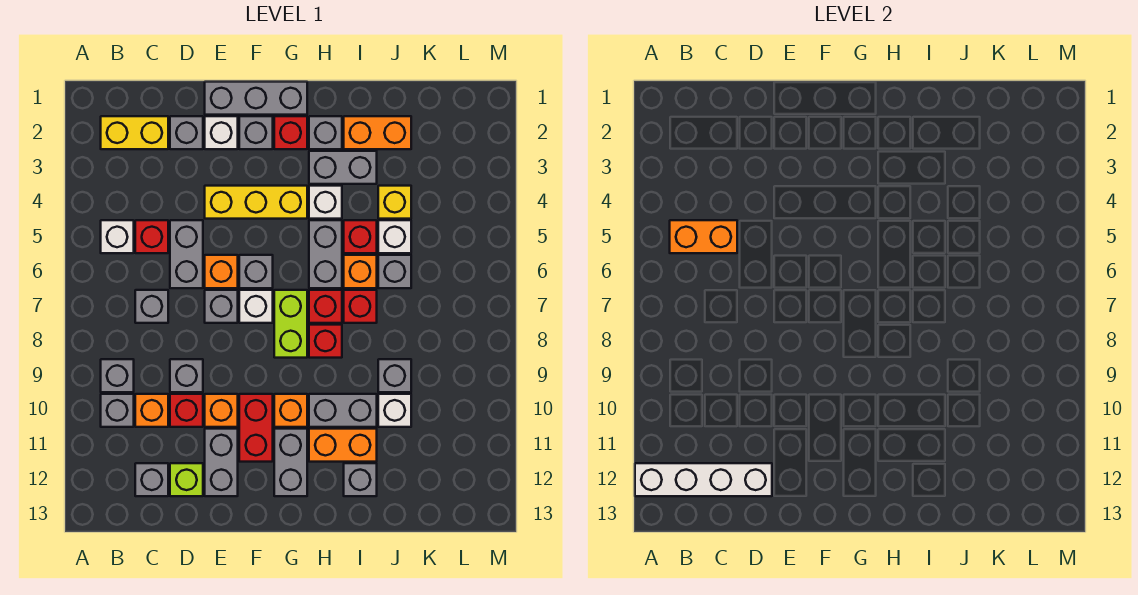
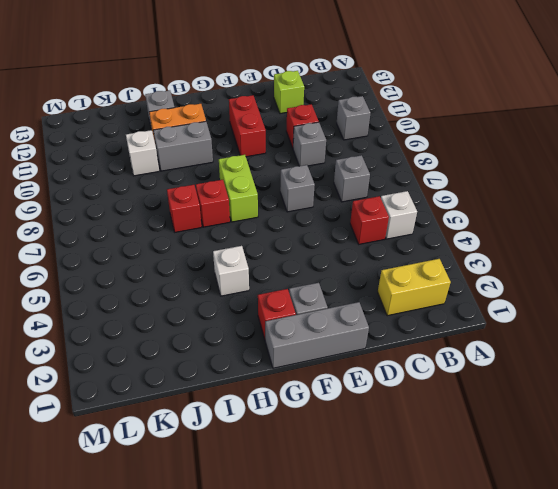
none -> grey 1x1 brick [101,359,134,392]
none -> orange 1x1 brick [135,394,168,427]
none -> grey 1x1 brick [135,463,168,496]
none -> grey 1x1 brick [170,116,203,149]

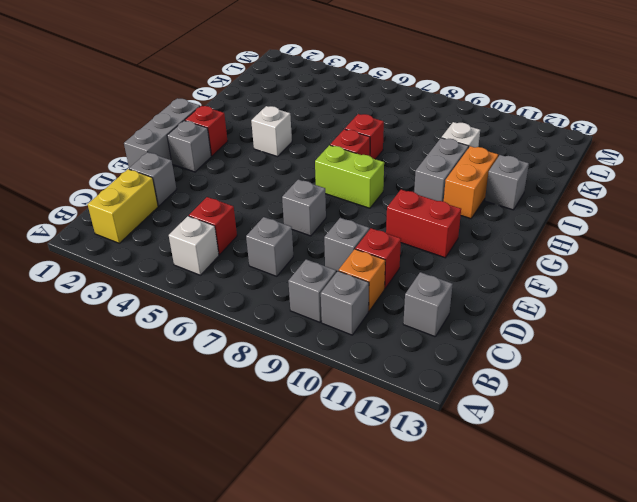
none -> grey 1x2 brick [170,220,203,288]
none -> lime 1x1 brick [170,463,203,496]
none -> white 1x1 brick [205,116,238,149]
none -> yellow 1x3 brick [205,186,307,219]

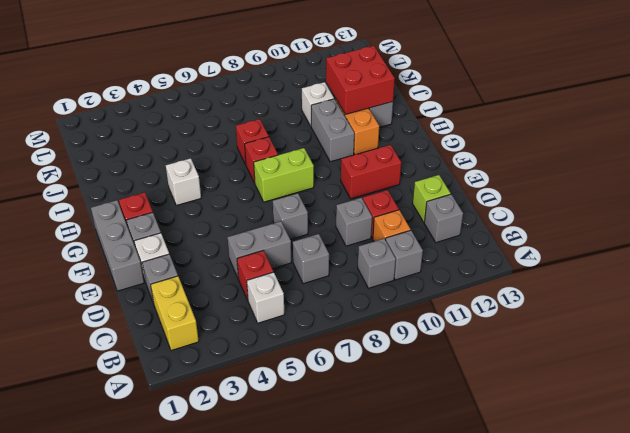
red 2x2 brick [326,46,395,114] -> none
none -> yellow 1x3 brick [205,186,307,219]
none -> orange 1x1 brick [205,255,238,288]
none -> orange 1x1 brick [205,394,238,427]
none -> grey 1x2 brick [205,429,238,496]

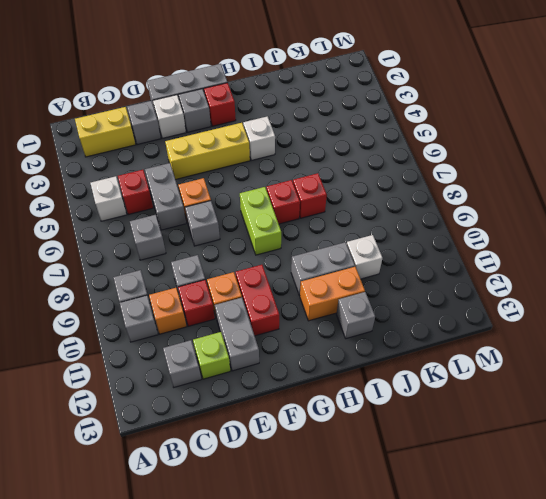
none -> grey 1x1 brick [239,255,273,288]
none -> white 1x1 brick [239,290,273,323]
none -> orange 1x1 brick [274,394,307,427]
none -> grey 1x2 brick [274,429,307,496]

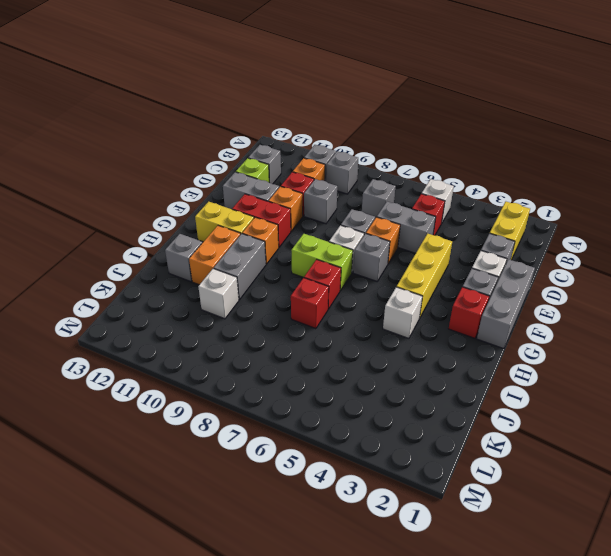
yellow 1x2 brick [195,202,254,242] -> grey 1x2 brick [274,429,307,496]
none -> grey 1x1 brick [309,116,342,149]
none -> grey 1x2 brick [309,151,377,184]
none -> grey 1x2 brick [309,220,342,288]
none -> red 1x1 brick [309,325,342,358]

